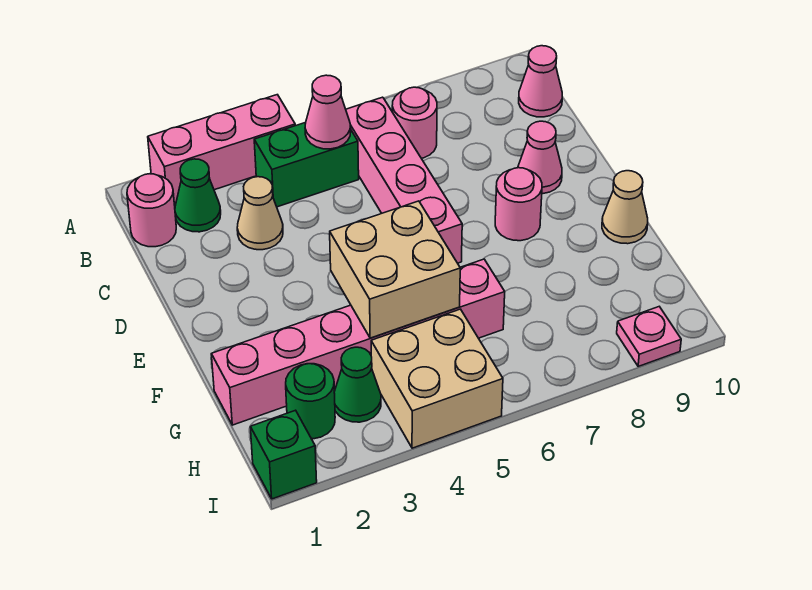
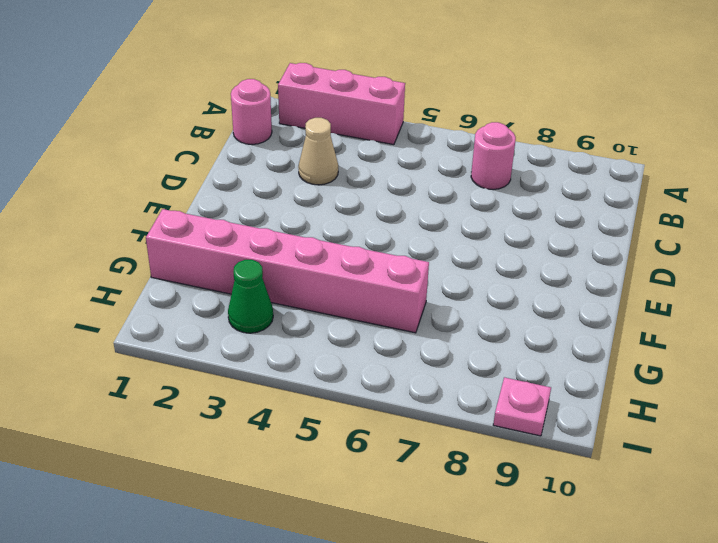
none -> green 1x1 cone [175,159,221,232]
none -> green 1x2 brick [254,122,359,207]
none -> pink 1x4 brick [346,97,462,263]

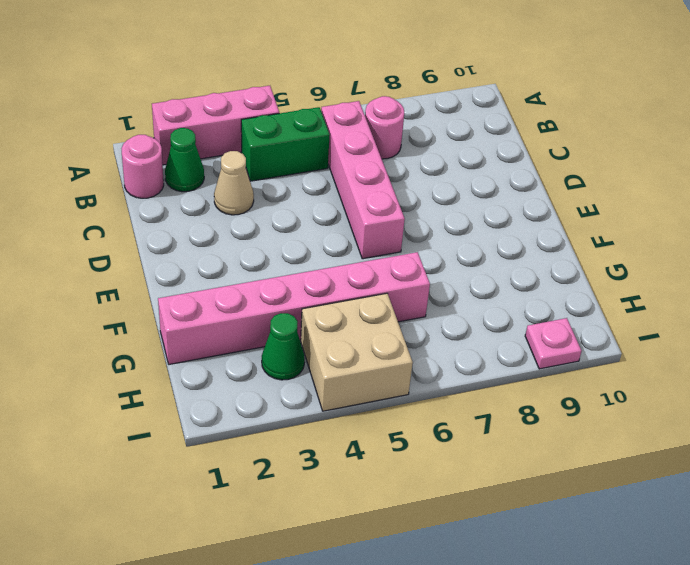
none -> pink 1x1 cone [519,46,562,117]
none -> pink 1x1 cone [518,121,562,194]
none -> pink 1x1 round brick [495,168,542,241]

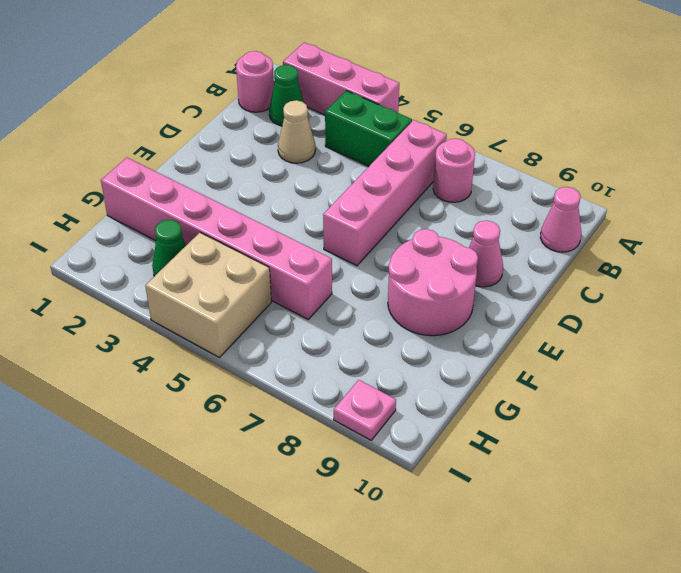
pink 2x2 round brick [388,229,478,336] -> pink 1x1 round brick [495,168,542,241]
none -> tan 1x1 cone [602,171,648,244]
none -> green 1x1 round brick [286,364,335,439]
none -> green 1x1 brick [250,410,317,499]

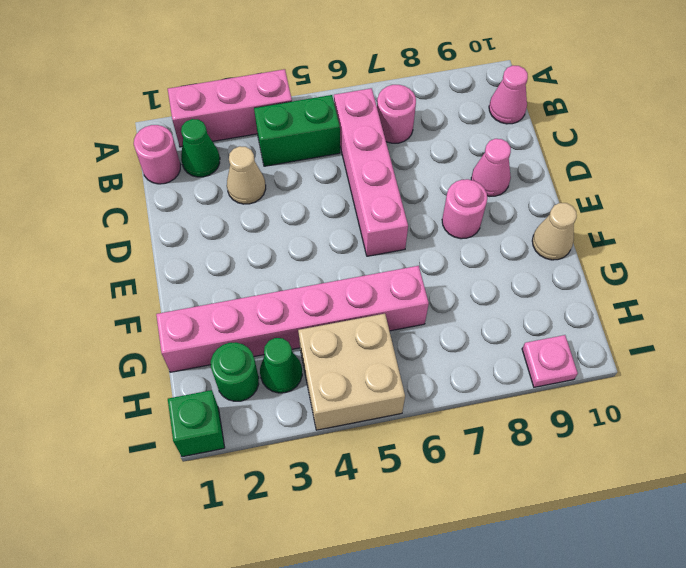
none -> pink 1x1 cone [305,75,351,149]
none -> tan 2x2 brick [330,201,460,338]

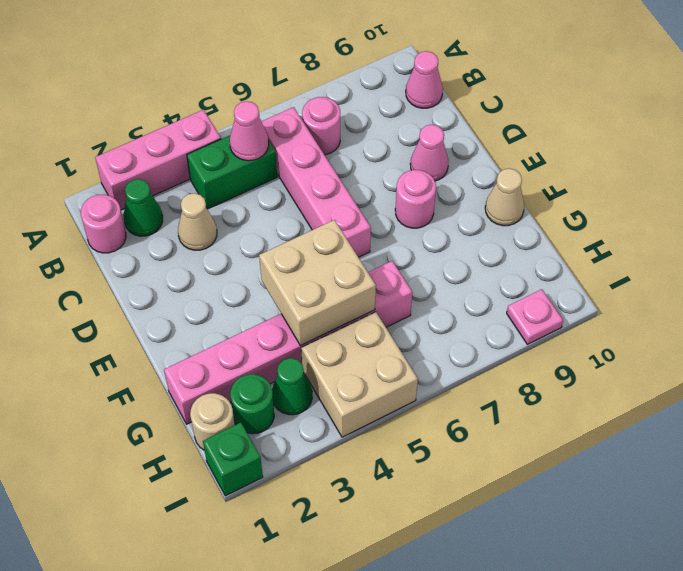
tan 1x1 round brick [190,393,235,450] -> none

